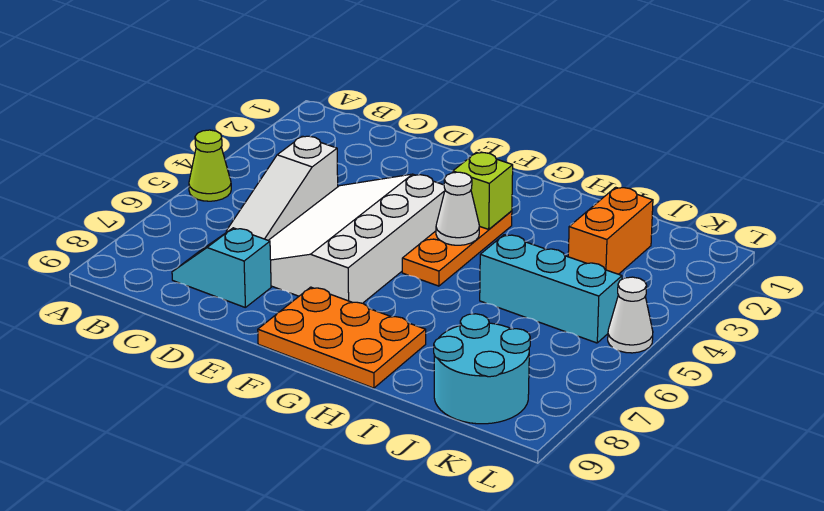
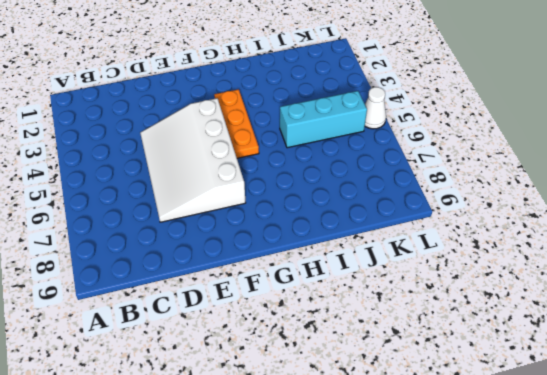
none -> lime 1x1 cone [189,130,231,201]
none -> white 1x3 slope [226,136,338,240]
none -> cyan 1x2 slope [172,228,271,307]

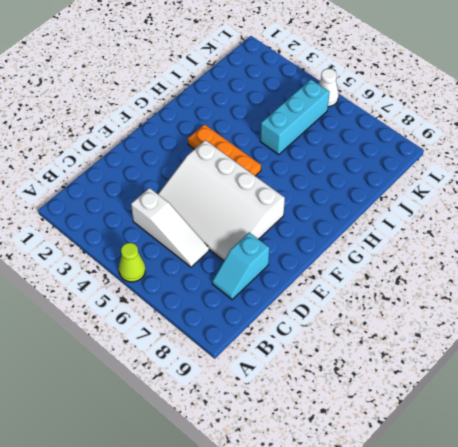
none -> orange 2x3 plate [258,287,426,388]
none -> orange 1x2 brick [568,187,653,274]
none -> cyan 2x2 round brick [434,314,530,424]

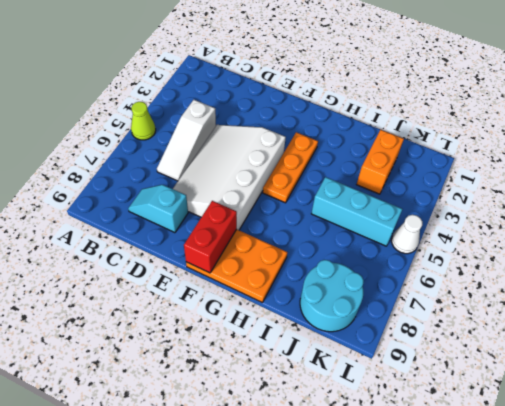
red 1x2 brick [184,201,237,273] -> none
none -> lime 1x1 brick [453,152,513,229]
none -> white 1x1 cone [436,172,479,245]

